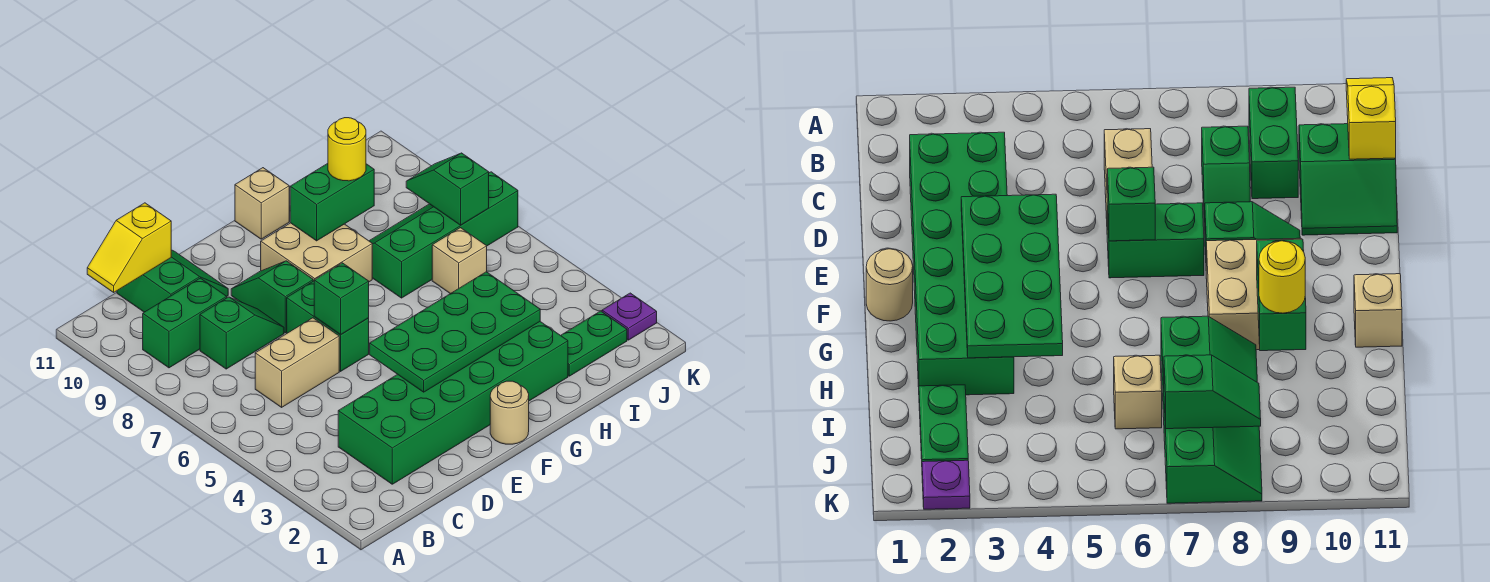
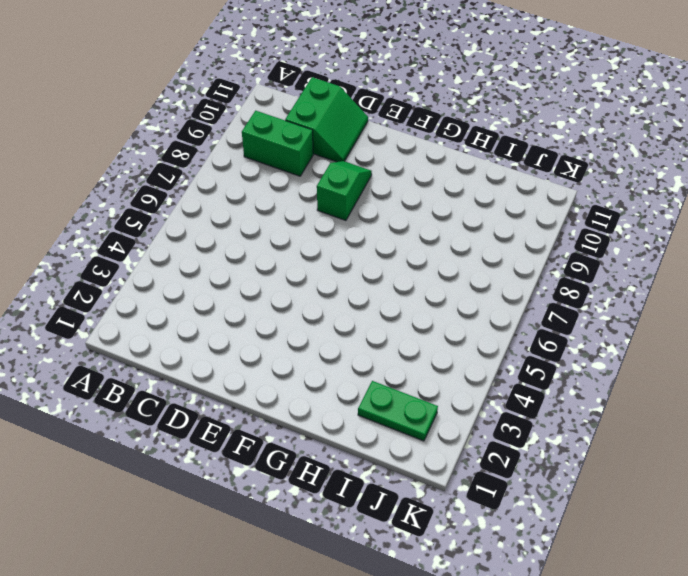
none -> green 2x6 brick [338,322,568,484]
none -> tan 1x2 brick [255,318,339,407]
none -> green 1x2 slope [200,297,284,369]

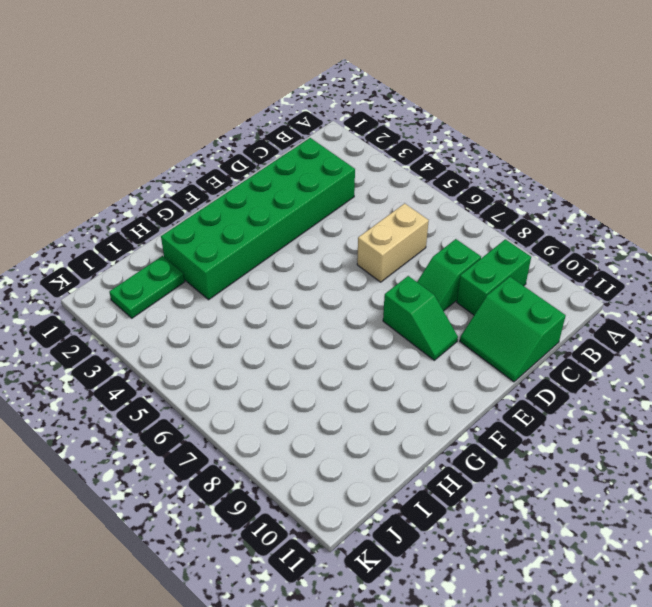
none -> green 1x2 brick [287,281,369,371]
none -> tan 1x1 round brick [490,381,529,444]
none -> tan 2x2 brick [261,223,372,282]

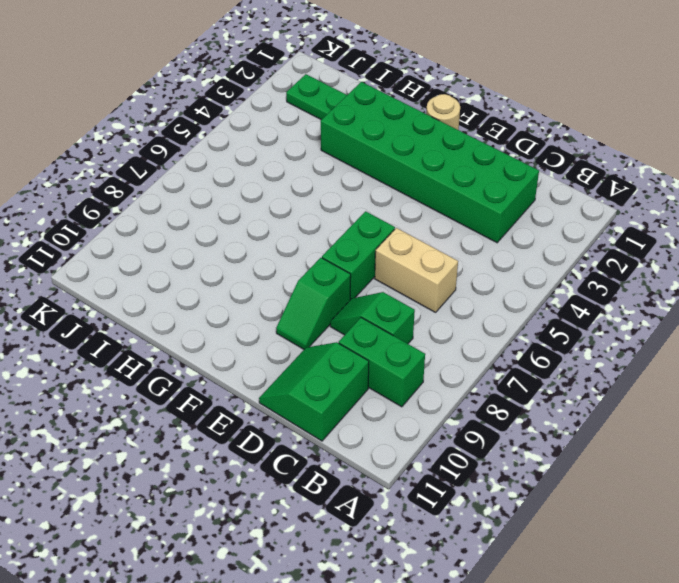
none -> tan 2x2 brick [261,223,372,282]
none -> tan 1x1 brick [235,168,289,239]
none -> green 2x4 slope [370,172,518,298]

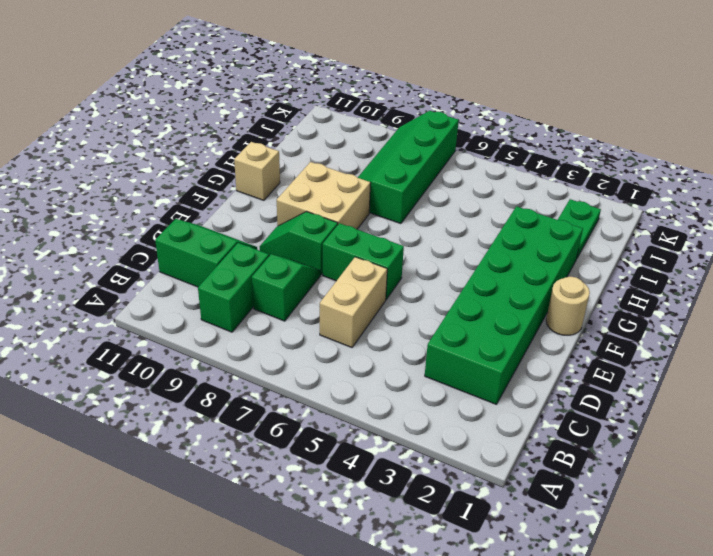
none -> tan 1x1 brick [432,228,487,294]
none -> purple 1x1 plate [602,293,657,340]
none -> yellow 1x2 slope [87,203,171,292]

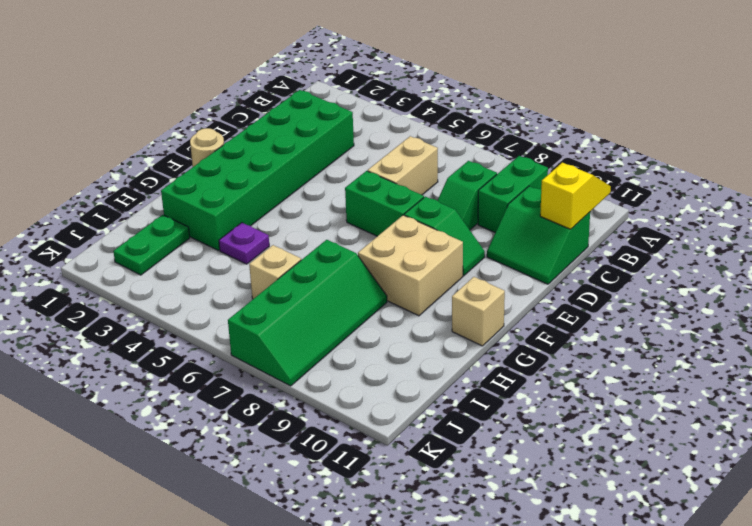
purple 1x1 plate [219,223,269,264] -> purple 1x1 plate moved to [602,293,657,340]
none -> green 2x4 plate [370,272,540,392]
none -> green 1x1 brick [314,263,369,335]
none -> green 1x2 brick [290,164,374,241]

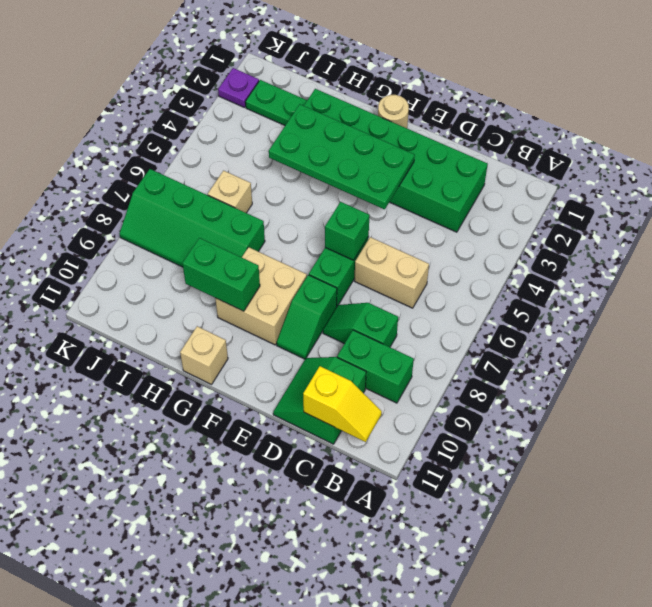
none -> green 1x2 slope [406,153,489,225]
none -> yellow 1x1 round brick [328,118,366,181]

